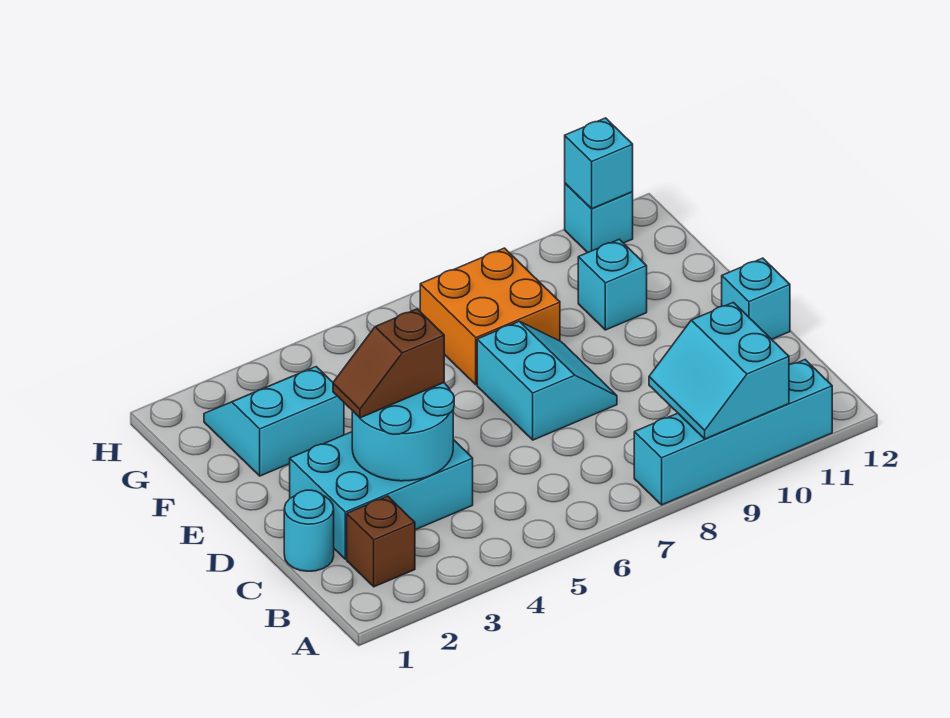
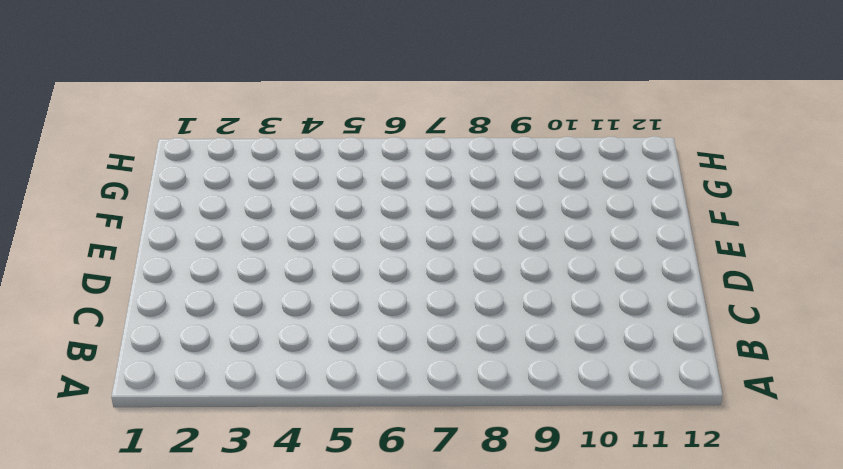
none -> cyan 1x4 brick [634,360,832,505]
none -> brown 1x1 brick [347,496,415,587]
none -> cyan 1x1 round brick [284,490,334,571]

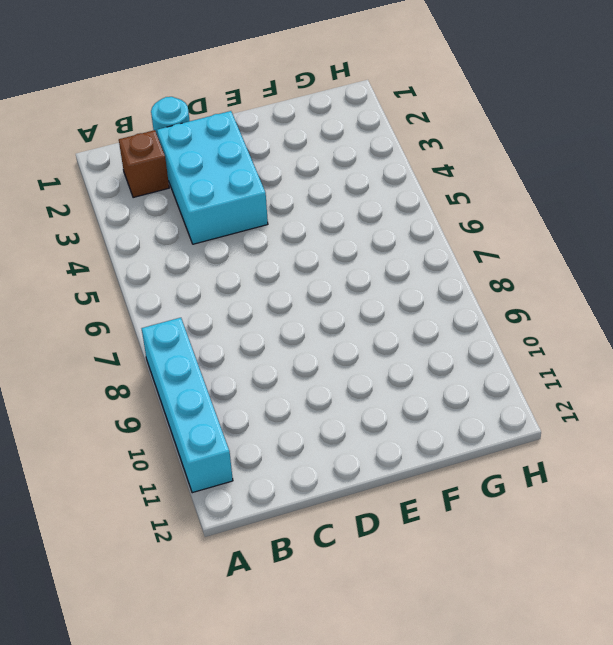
none -> cyan 2x2 slope [477,321,617,440]
none -> cyan 1x1 brick [722,258,790,339]
none -> cyan 2x2 slope [204,367,344,476]

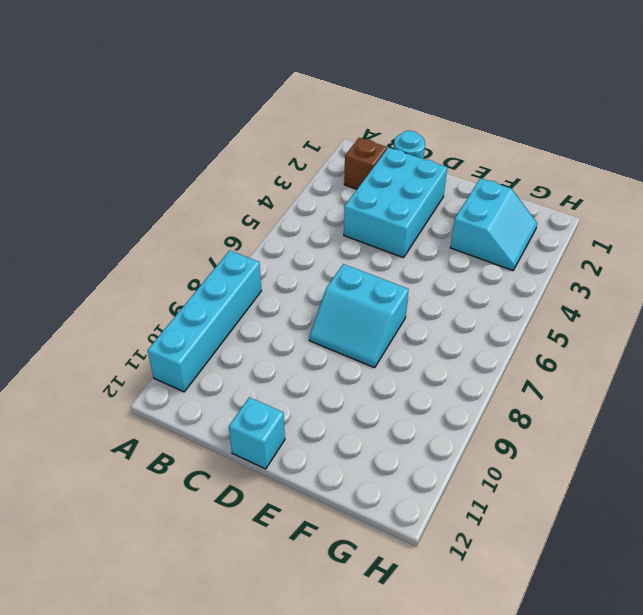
none -> orange 2x2 brick [420,248,560,385]
none -> cyan 1x1 brick [578,239,647,330]
none -> cyan 1x1 brick [565,183,633,253]

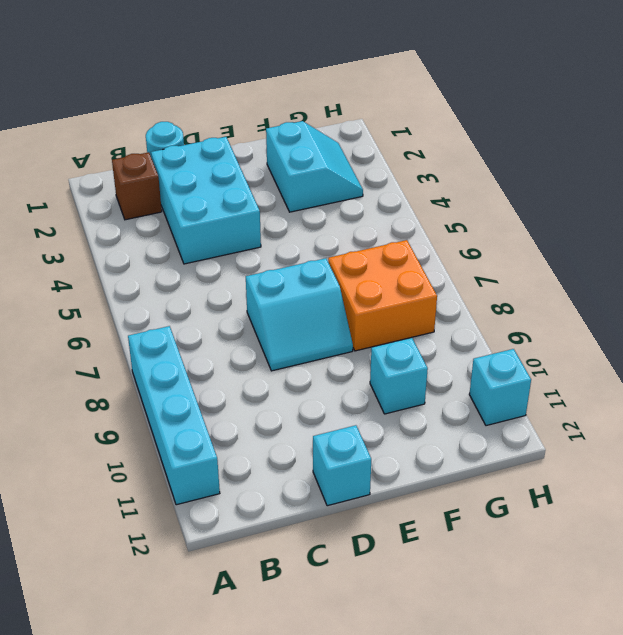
none -> cyan 2x2 slope [649,302,789,439]
none -> cyan 2x2 round brick [352,383,454,481]
none -> cyan 1x1 brick [565,118,633,209]

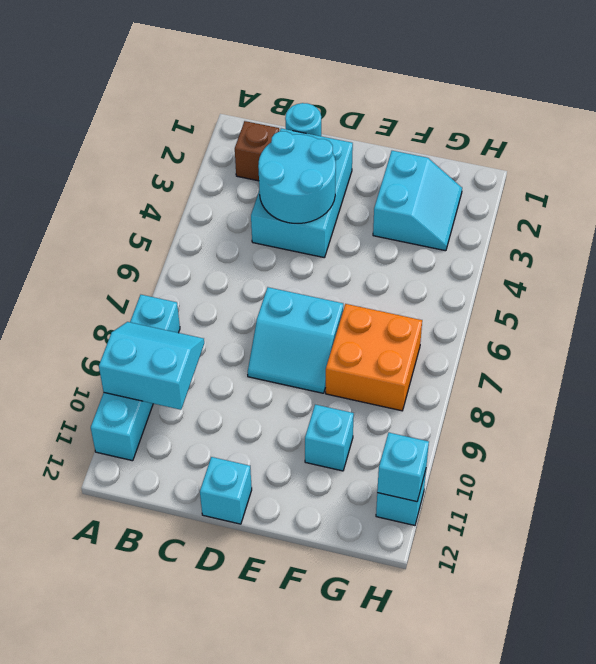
none -> brown 1x2 slope [333,309,444,418]

